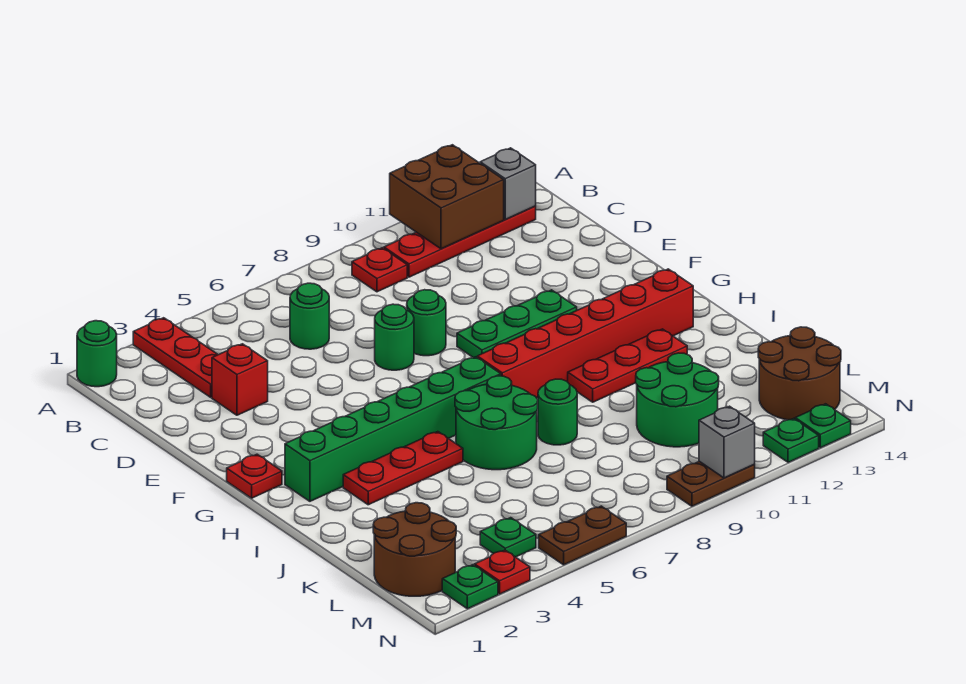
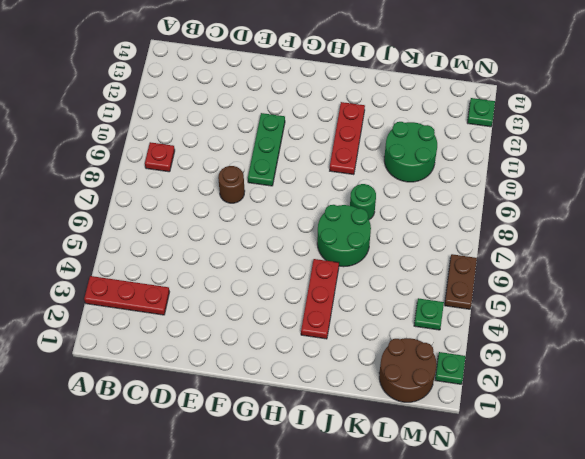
brown 1x1 round brick [218,166,245,203] -> green 1x1 round brick [407,290,446,356]
none -> green 1x1 round brick [77,321,117,387]
none -> red 1x4 plate [384,206,536,277]
none -> green 1x1 round brick [290,283,329,349]

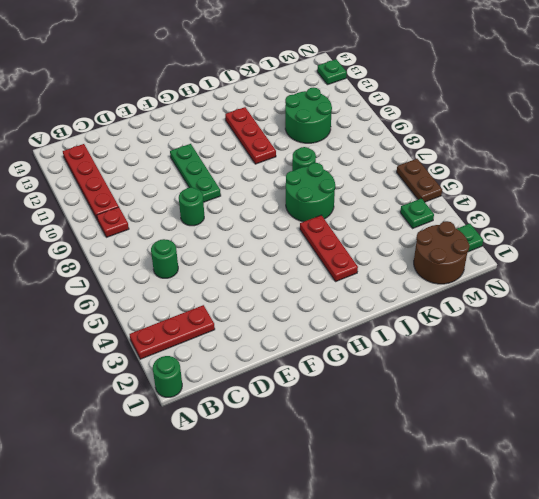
none -> red 1x1 brick [212,344,268,415]
none -> green 1x1 round brick [375,304,414,370]
none -> red 1x1 plate [227,454,282,498]

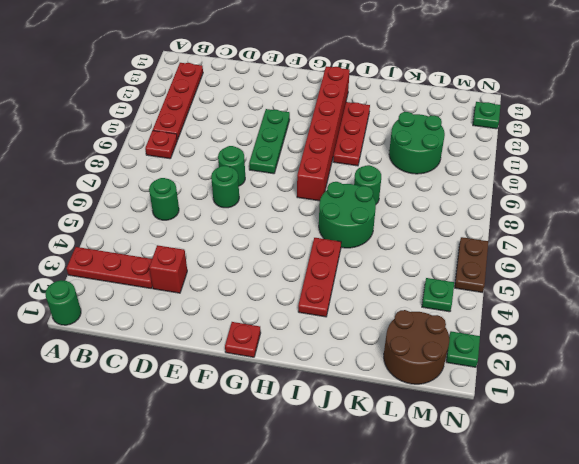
none -> green 1x6 brick [285,357,501,501]
none -> brown 2x2 round brick [758,327,841,420]
none -> red 1x1 plate [475,550,530,594]

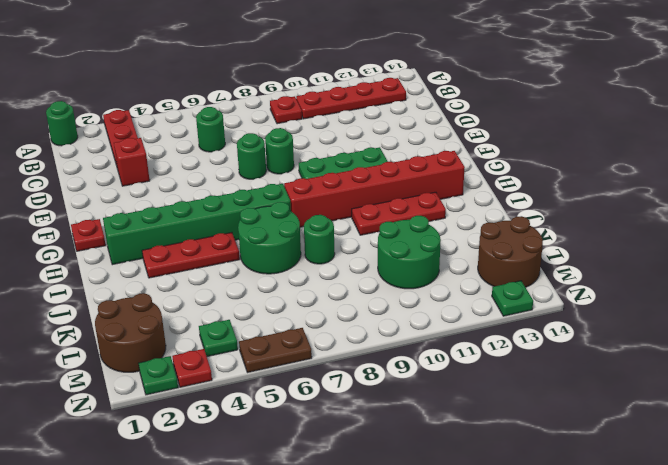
none -> brown 1x2 plate [667,461,755,506]
none -> green 1x1 plate [763,418,819,462]
none -> brown 2x2 brick [390,145,504,249]

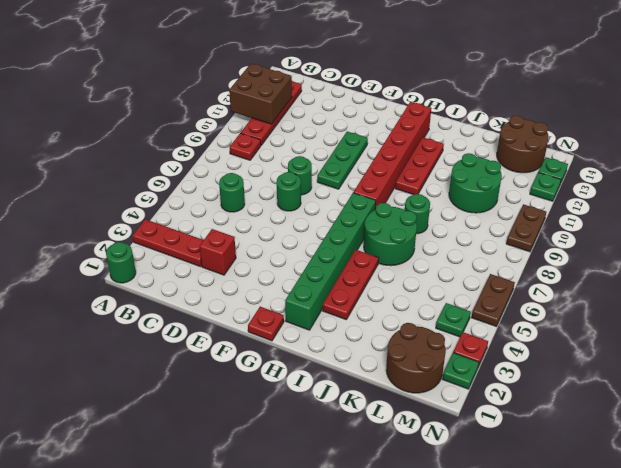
none -> grey 1x1 brick [480,148,536,219]
none -> grey 1x1 brick [699,406,755,478]

